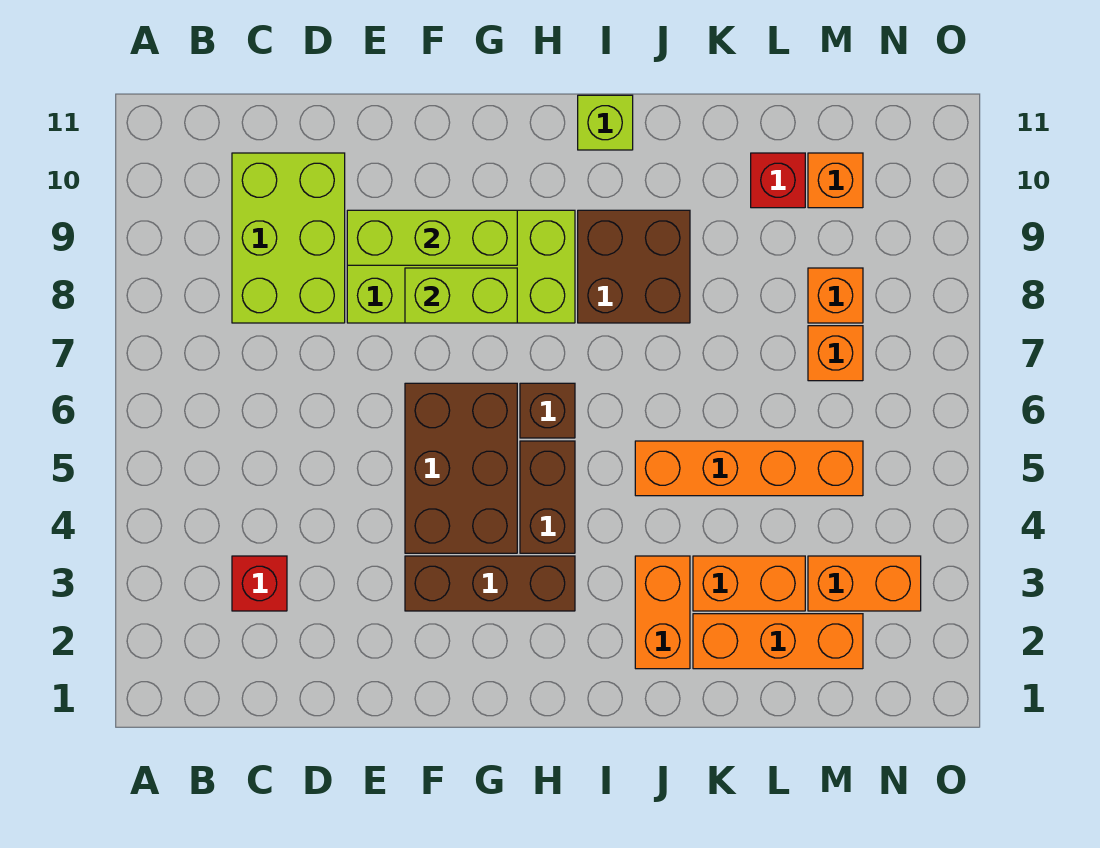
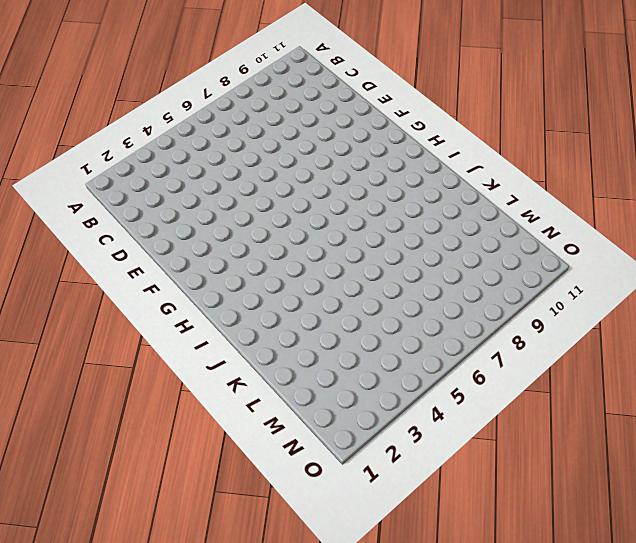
none -> red 1x1 brick [232,556,287,611]
none -> lime 2x3 brick [232,153,345,323]
none -> lime 2x4 brick [347,210,575,323]

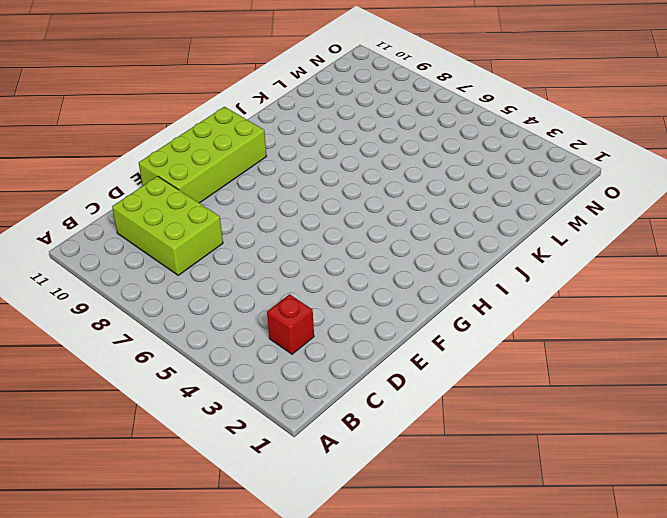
lime 2x4 brick [139,107,266,203] -> lime 2x4 brick moved to [347,210,575,323]
none -> brown 1x3 brick [405,556,575,611]
none -> brown 2x3 brick [405,383,517,553]
none -> brown 1x2 brick [520,441,575,553]

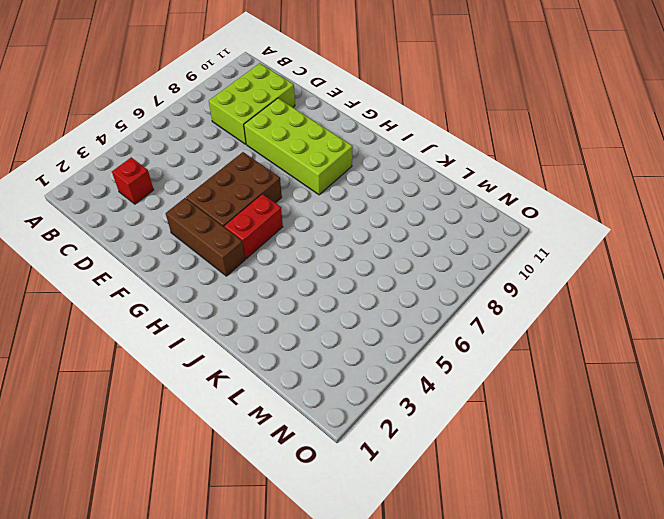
red 1x2 brick [224,194,283,259] -> brown 1x2 brick [520,441,575,553]
none -> brown 1x1 brick [520,383,575,438]
none -> brown 2x2 brick [578,210,690,323]
none -> lime 1x1 brick [578,95,633,150]

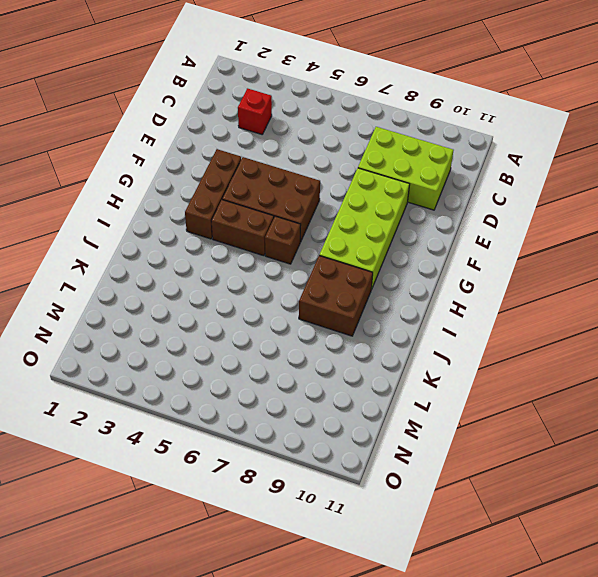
none -> lime 1x1 brick [578,95,633,150]
none -> orange 1x2 brick [635,556,690,669]
none -> orange 1x4 brick [635,441,863,496]

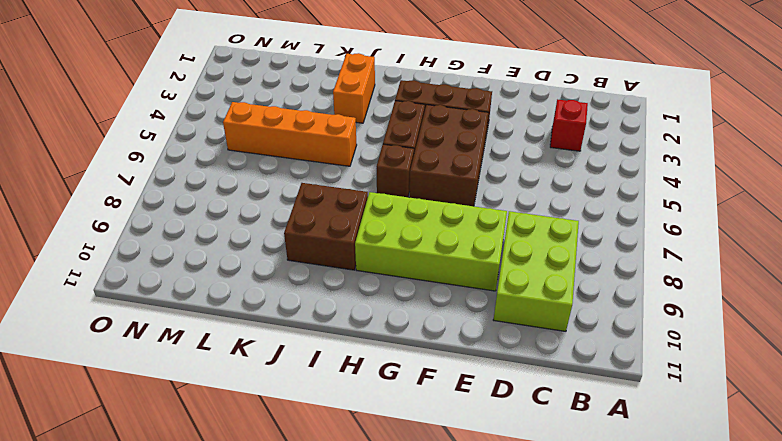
none -> lime 1x1 brick [578,95,633,150]
none -> orange 1x3 brick [693,614,863,669]
none -> orange 1x2 brick [693,556,805,611]

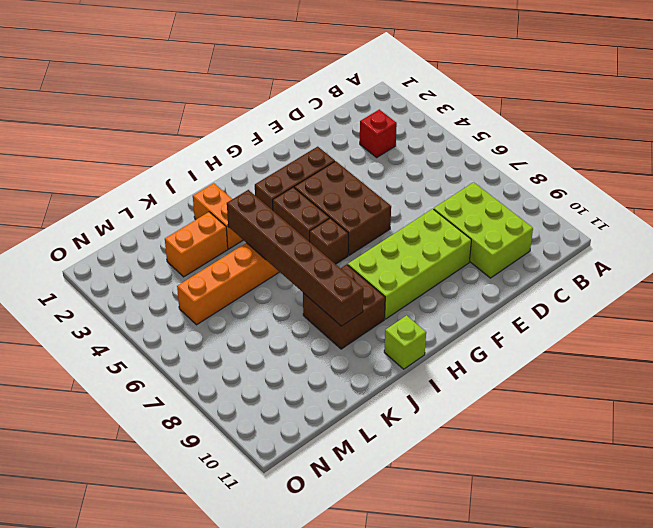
brown 1x6 brick [227,190,364,326] -> none
none -> orange 1x3 brick [693,614,863,669]
none -> red 1x1 brick [751,153,805,208]
none -> orange 1x2 brick [808,556,921,611]

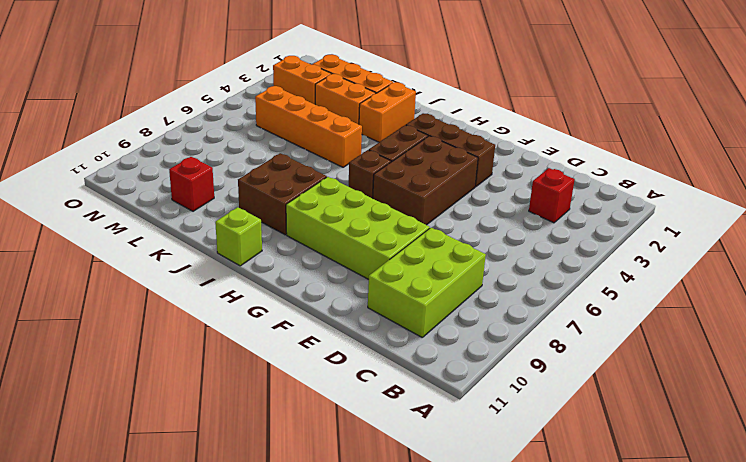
none -> orange 1x1 brick [808,326,863,381]
none -> orange 1x1 brick [808,268,863,323]
none -> orange 1x1 brick [808,153,863,208]

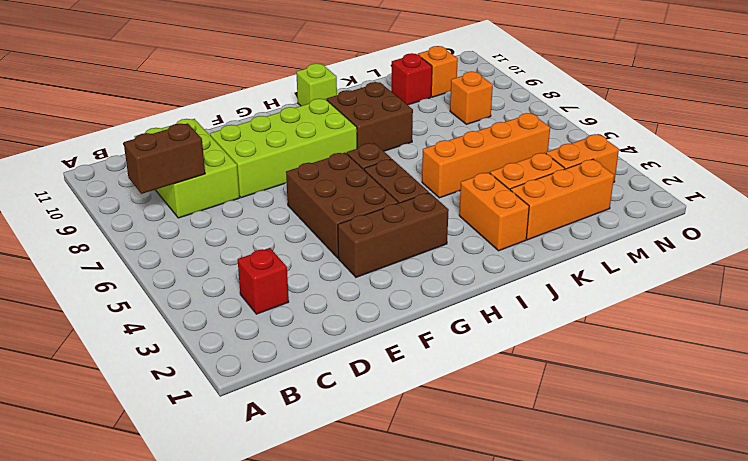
brown 1x2 brick [124,123,205,194] -> none
none -> orange 1x1 brick [808,326,863,381]
none -> lime 1x3 brick [347,210,517,265]
none -> lime 1x2 brick [405,268,517,323]

